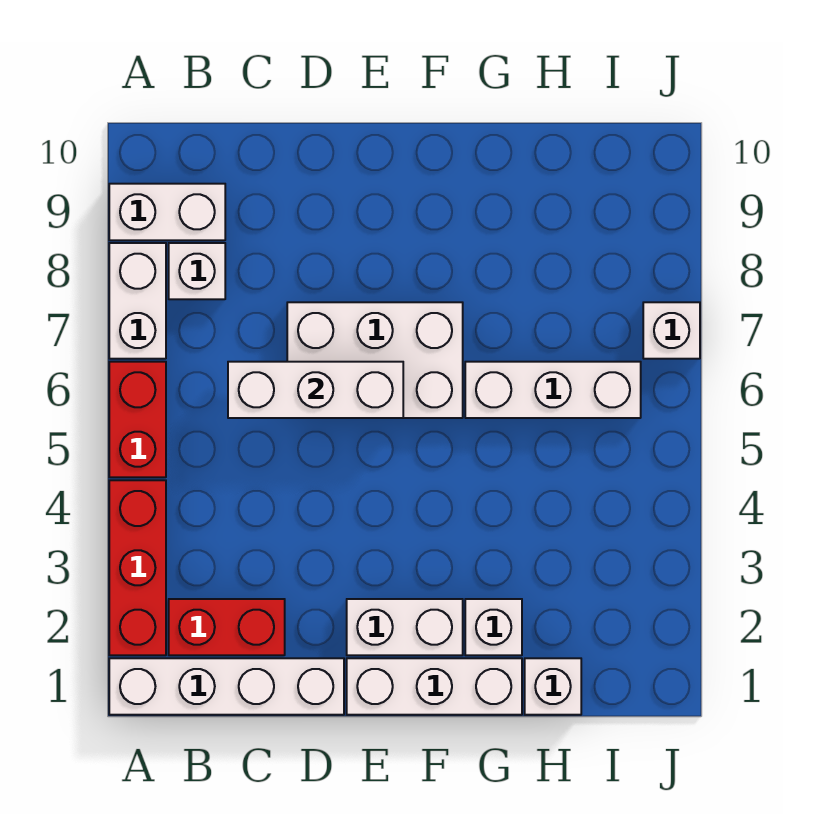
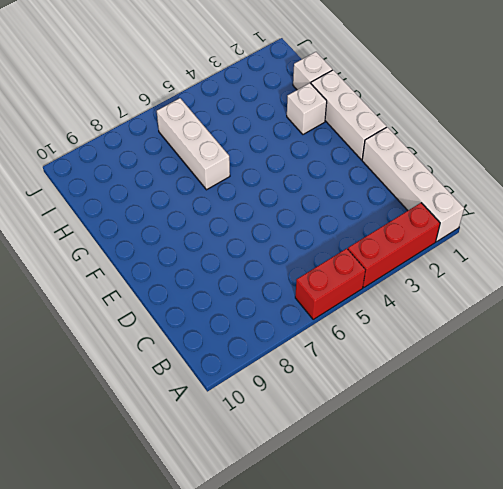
none -> white 1x2 brick [109,243,166,359]
none -> white 1x2 brick [109,184,225,240]
none -> red 1x2 brick [169,599,285,655]

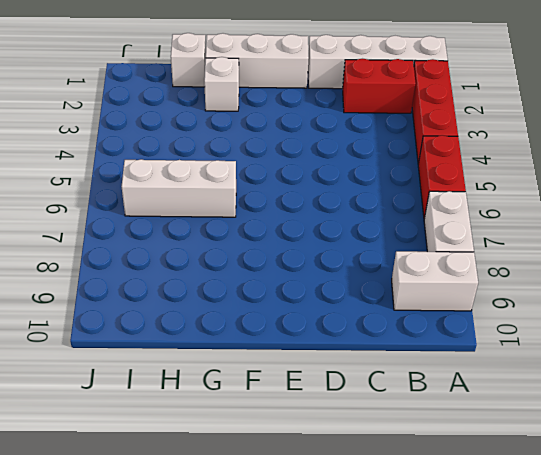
none -> white 1x1 brick [169,243,225,299]
none -> white 2x3 brick [287,302,463,418]
none -> white 1x2 brick [347,599,463,655]

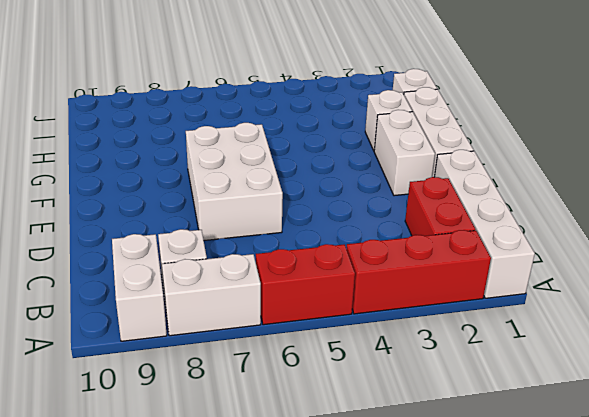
none -> white 1x3 brick [465,362,641,418]
none -> white 1x1 brick [643,302,700,359]
none -> white 1x3 brick [228,362,403,418]

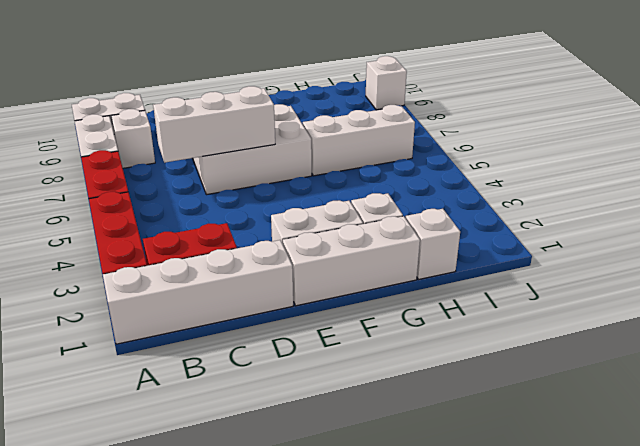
white 1x1 brick [366,56,407,110] -> white 1x1 brick moved to [643,302,700,359]

